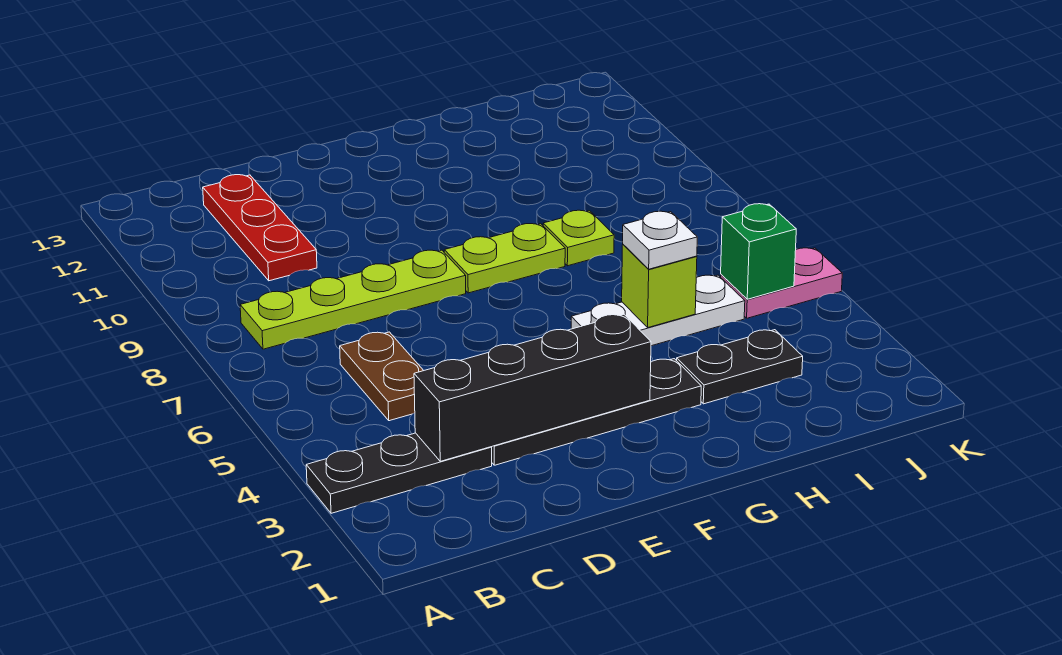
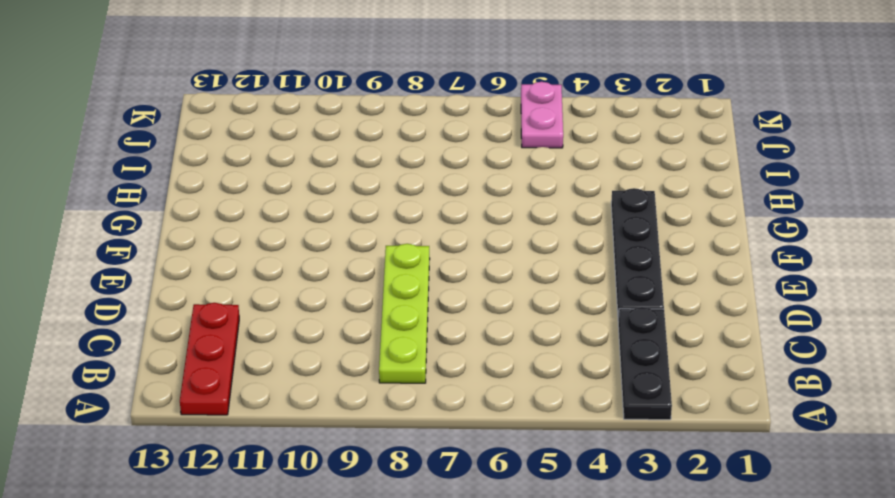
red 1x3 plate [180,303,239,415] -> red 1x3 plate turned to [203,175,317,281]
none -> brown 1x2 plate [340,332,424,421]
none -> lime 1x2 plate [444,224,565,293]
none -> white 1x3 plate [571,275,745,346]

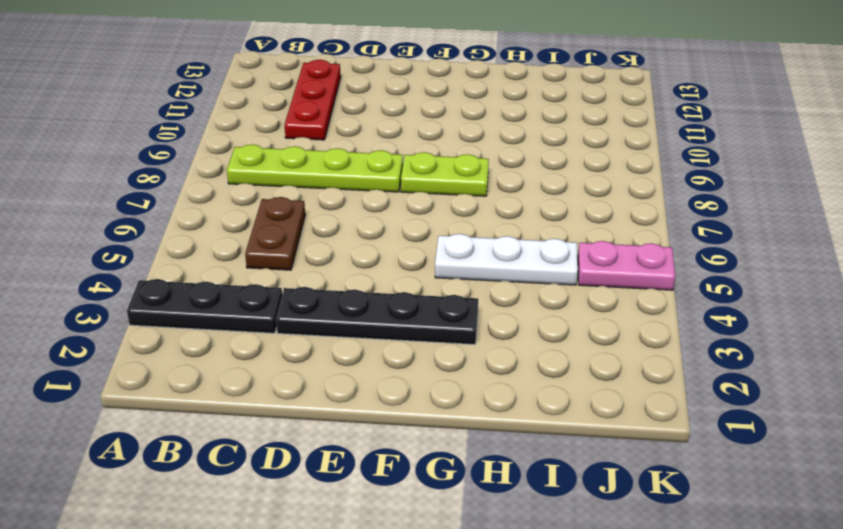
none -> black 1x2 plate [677,330,803,404]
none -> lime 1x1 plate [543,210,614,266]
none -> black 1x4 brick [414,314,651,461]

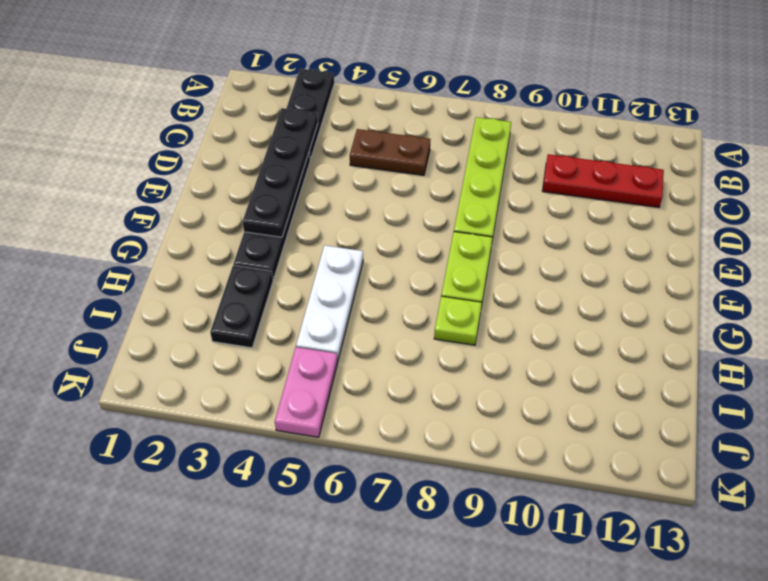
black 1x4 plate [243,108,318,237] -> black 1x4 brick [414,314,651,461]
none -> lime 1x1 brick [622,245,697,327]
none -> green 1x1 brick [721,204,796,299]
none -> white 1x1 plate [623,211,697,269]

